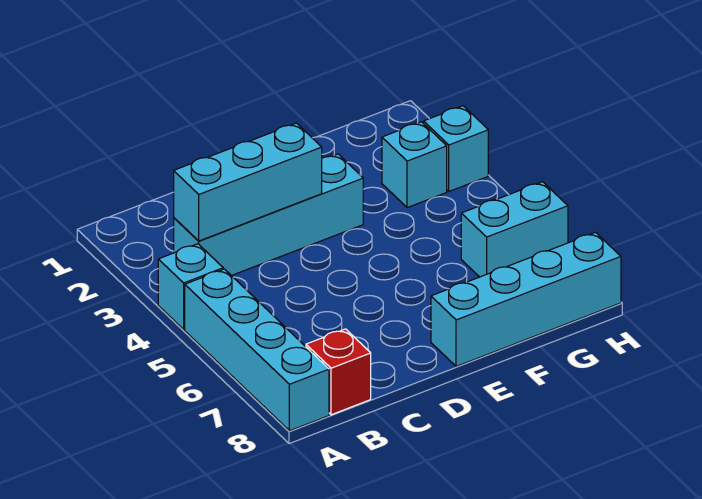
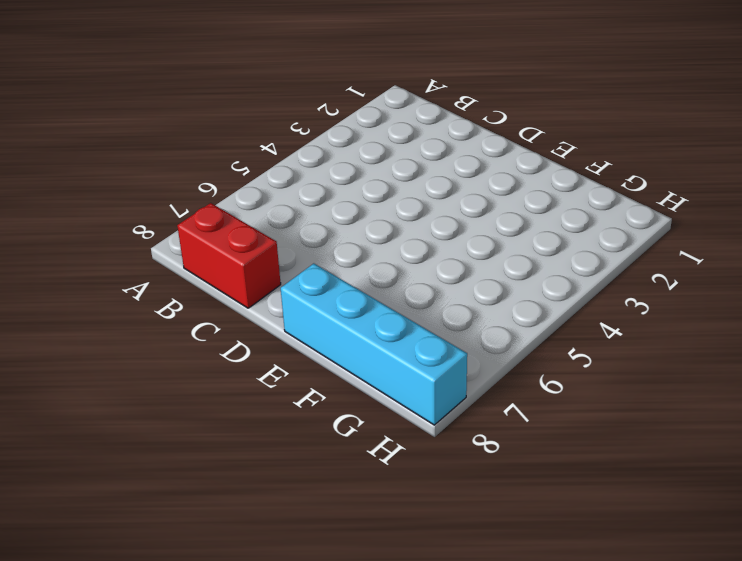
red 1x2 brick [177,203,281,308] -> red 1x1 brick [306,329,371,415]
none -> cyan 1x1 brick [158,244,223,329]
none -> cyan 1x4 brick [185,269,329,431]

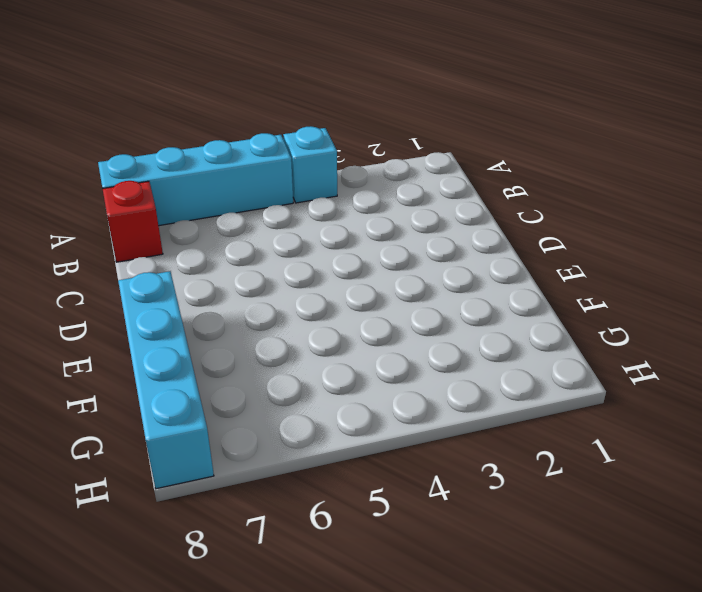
none -> cyan 1x4 brick [174,154,363,276]
none -> cyan 1x1 brick [382,122,447,208]

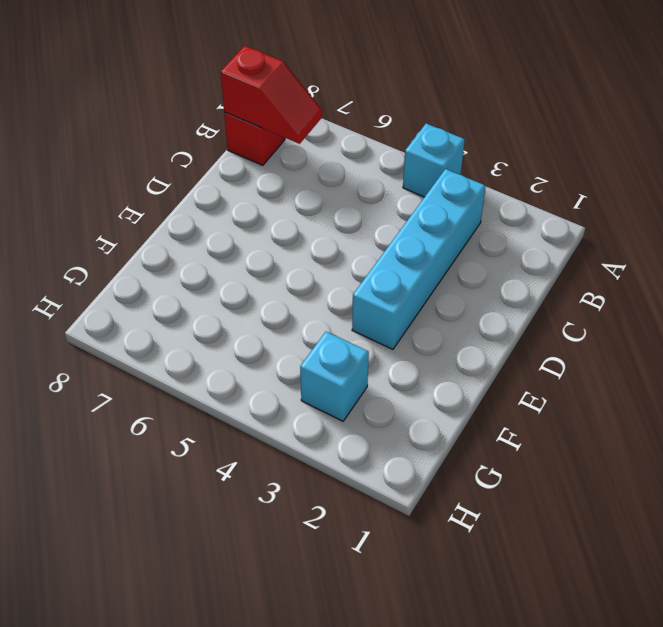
red 1x2 slope [221,46,322,144] -> none
none -> cyan 1x4 brick [185,269,329,431]
none -> cyan 1x4 brick [431,232,621,366]

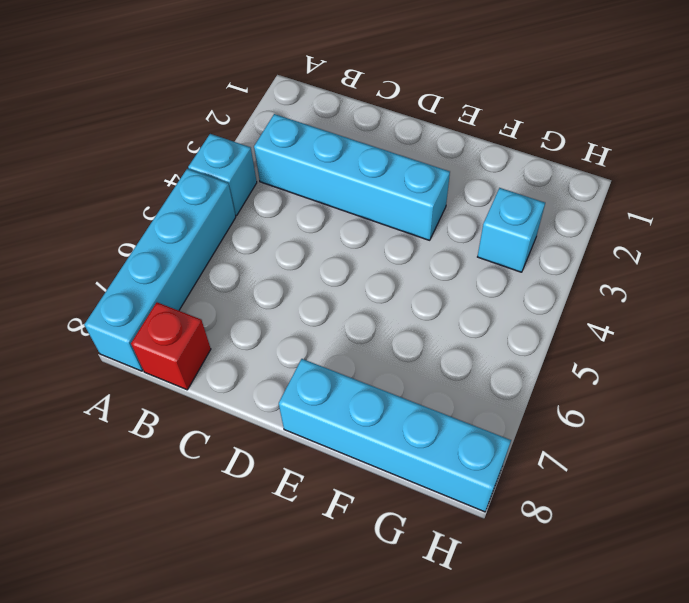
none -> cyan 1x2 brick [461,182,568,277]
none -> cyan 1x1 brick [424,106,488,191]

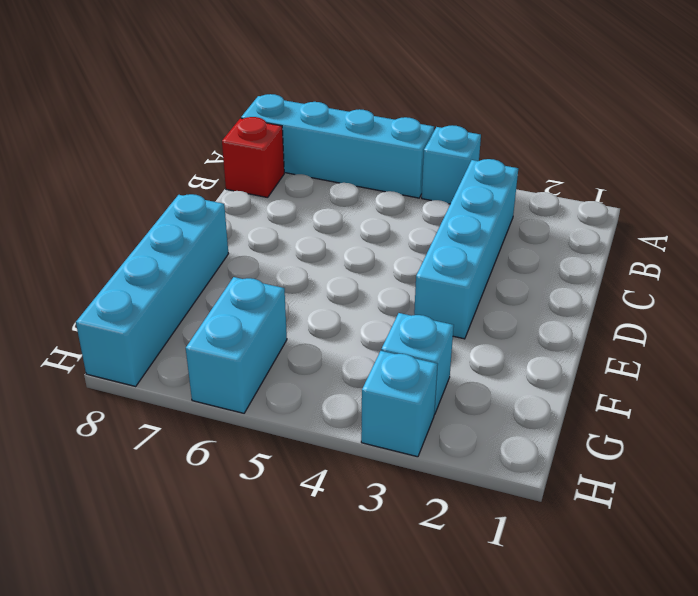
none -> cyan 1x3 brick [174,123,322,241]

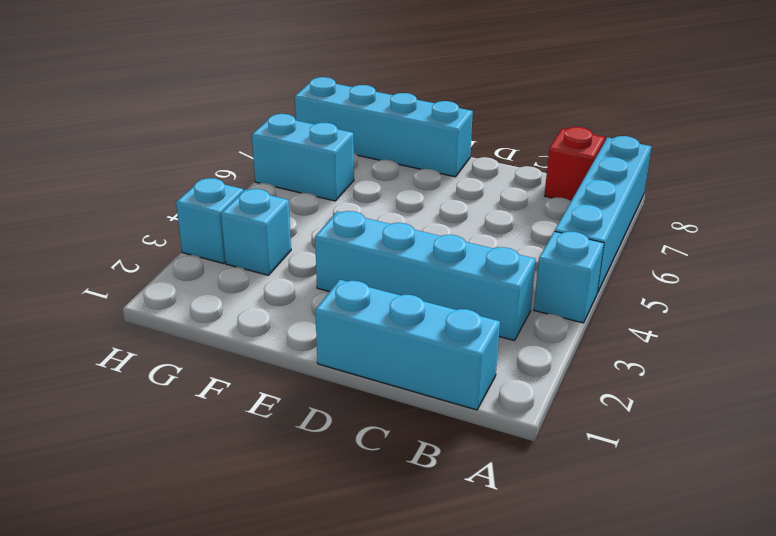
cyan 1x3 brick [315,280,500,410] -> cyan 1x3 brick moved to [174,123,322,241]

